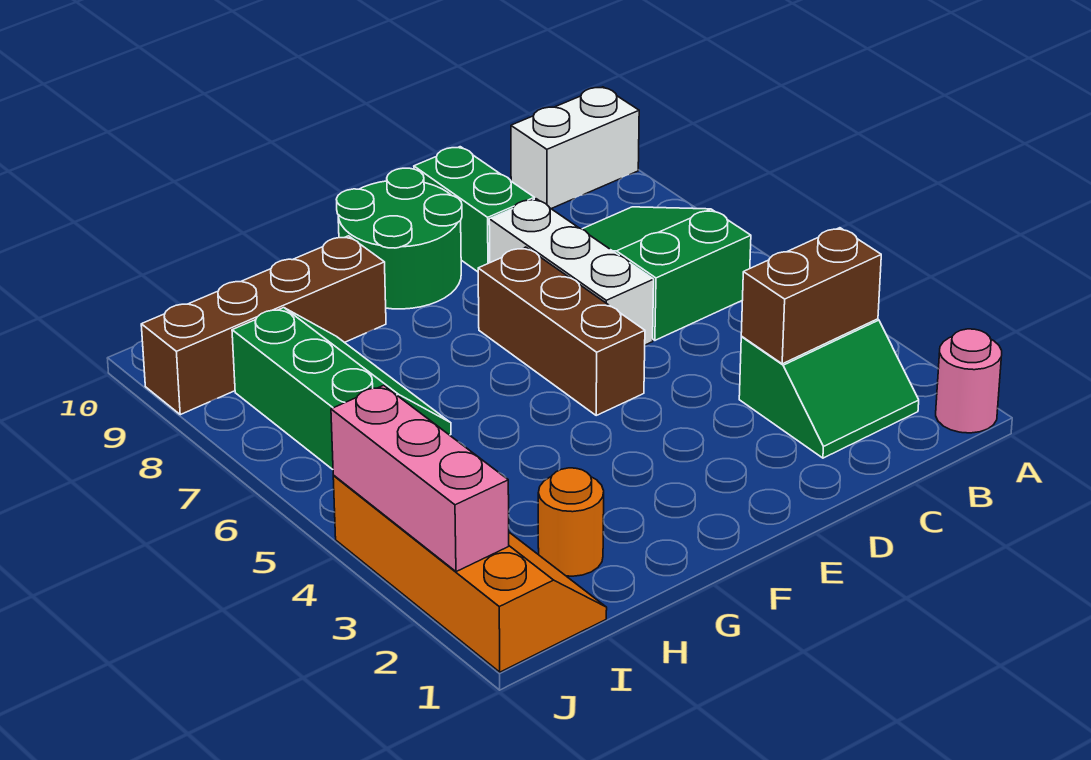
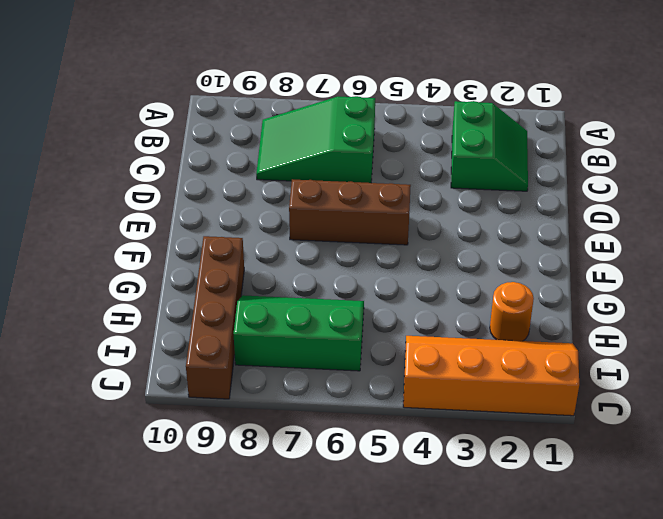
none -> pink 1x1 round brick [936,329,1002,433]
none -> white 1x2 brick [511,87,639,209]
none -> white 1x3 brick [489,199,654,345]

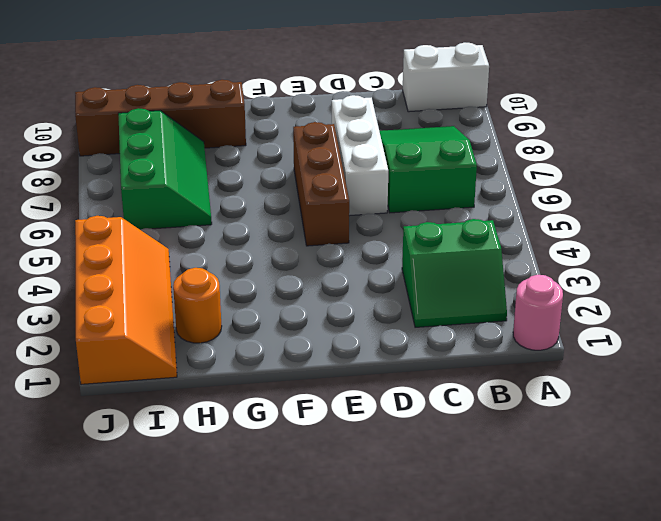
none -> green 1x2 brick [414,147,534,272]
none -> green 2x2 round brick [336,168,462,309]
none -> brown 1x2 brick [741,228,881,364]

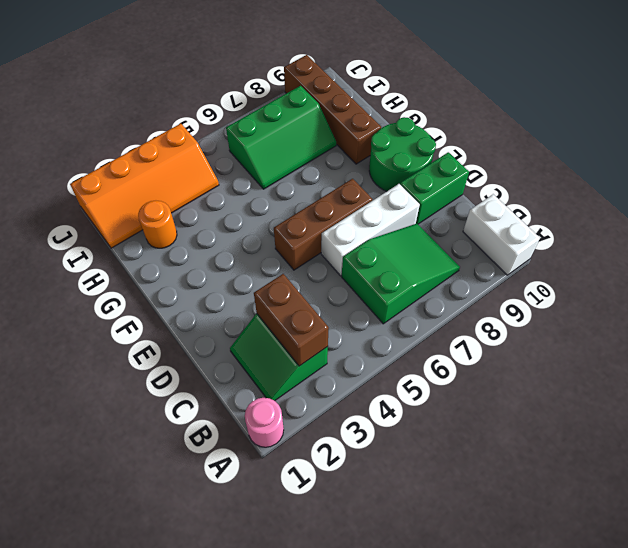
none -> pink 1x3 brick [331,385,509,572]

